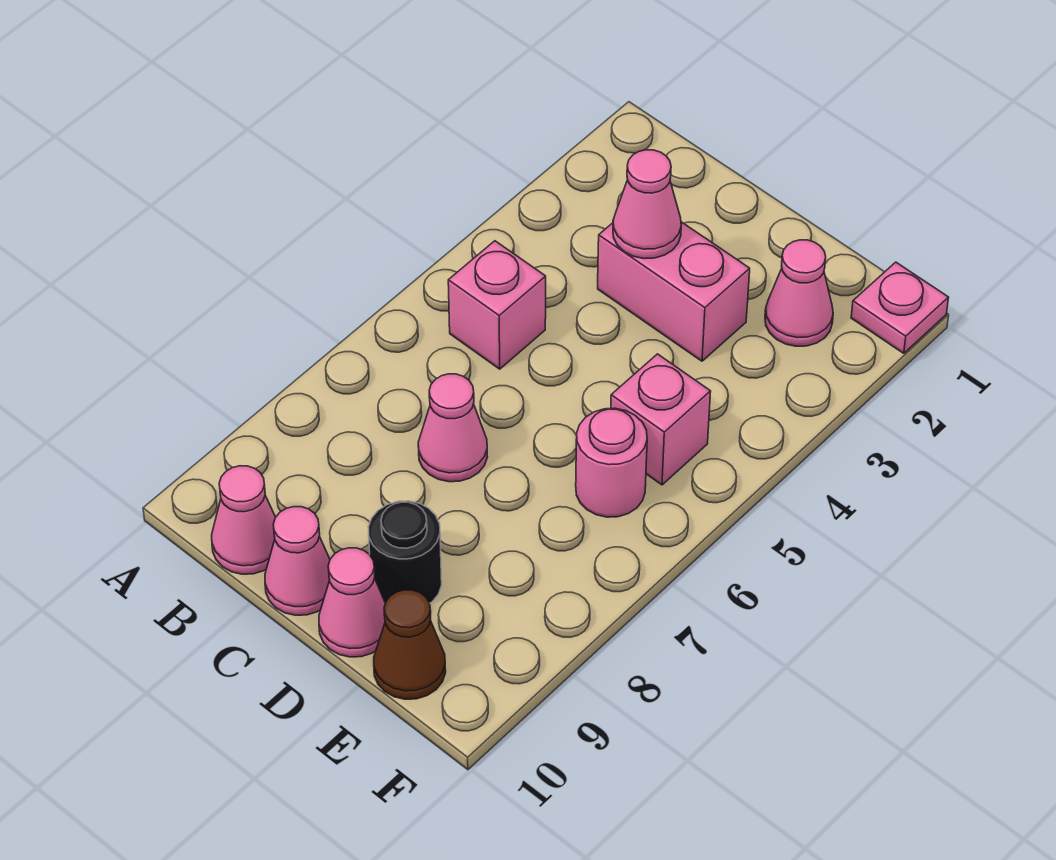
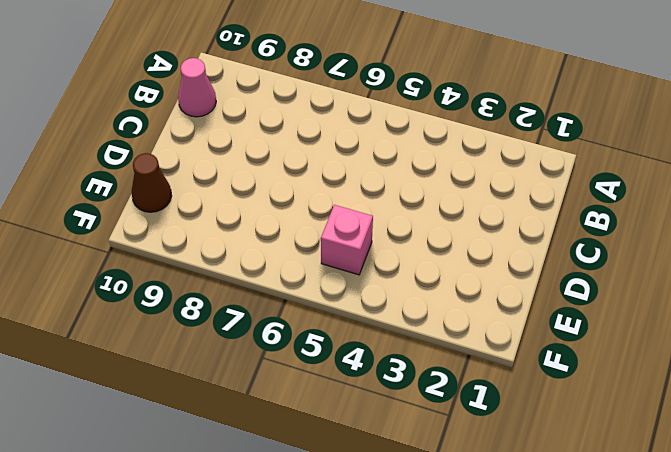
none -> pink 1x1 brick [448,241,546,369]
none -> pink 1x2 brick [598,222,750,361]
none -> pink 1x1 cone [418,374,488,482]

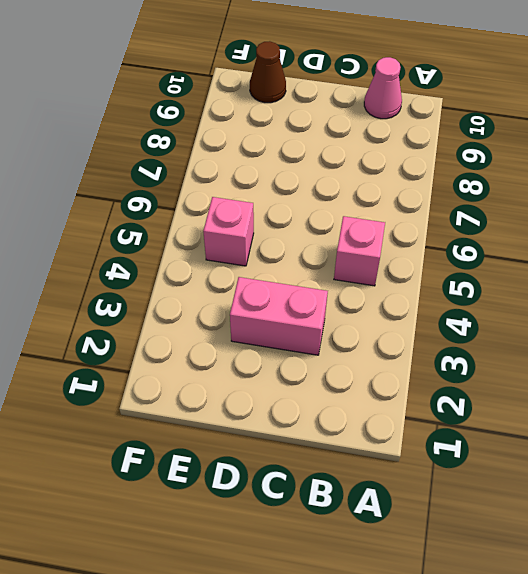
none -> pink 1x1 cone [418,374,488,482]
none -> pink 1x1 cone [265,507,330,615]
none -> black 1x1 round brick [368,501,442,603]

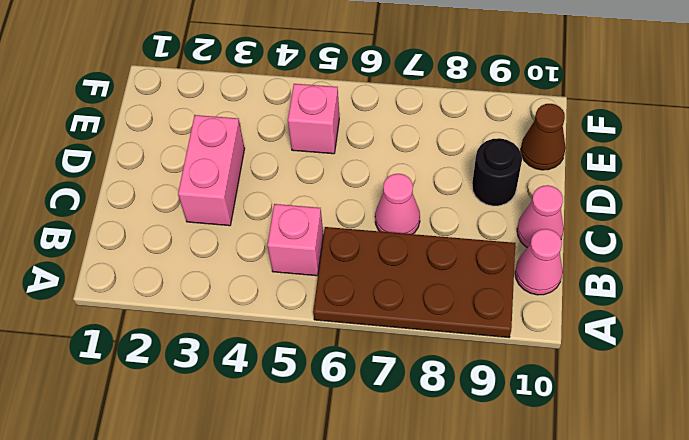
brown 2x4 plate [313,227,515,337] -> none
none -> pink 1x1 cone [319,548,385,657]
none -> pink 1x1 cone [765,240,833,346]
none -> pink 1x1 round brick [576,408,647,517]

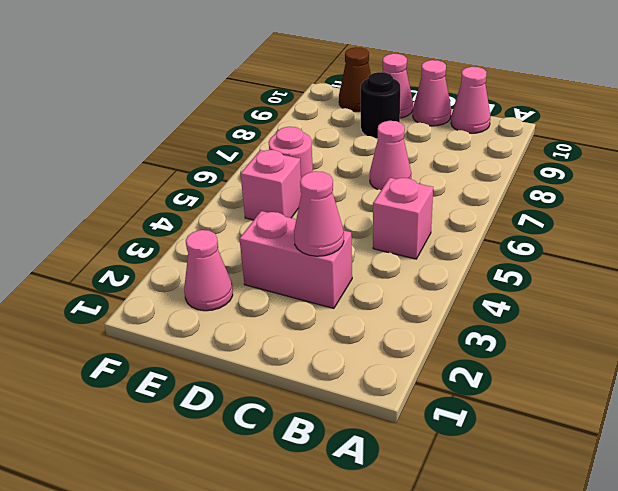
none -> pink 1x1 plate [851,262,949,353]

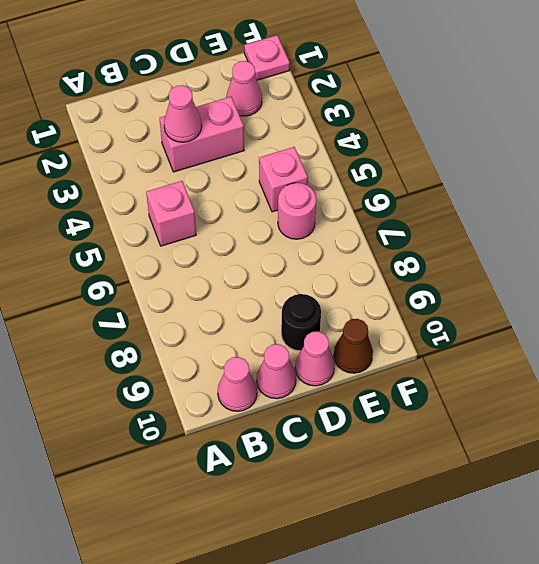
none -> pink 1x1 cone [418,374,488,482]

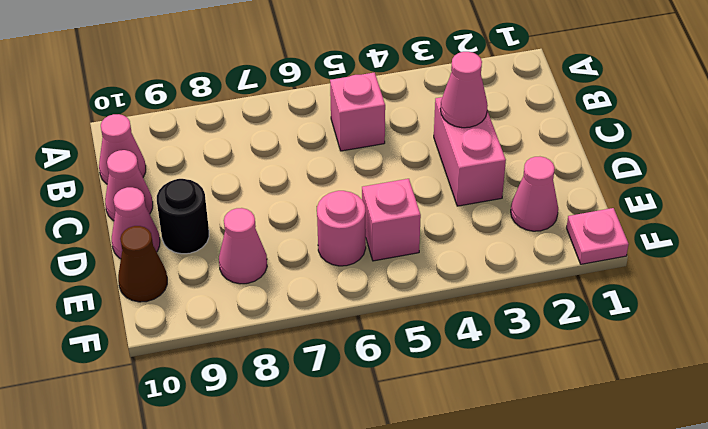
pink 1x1 cone [219,208,267,284] -> pink 1x1 cone moved to [418,374,488,482]

